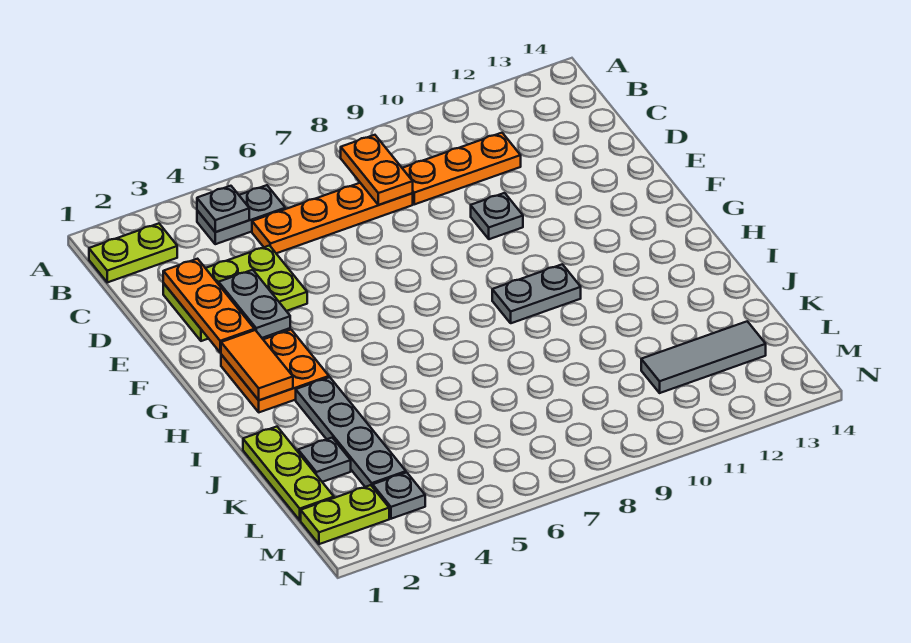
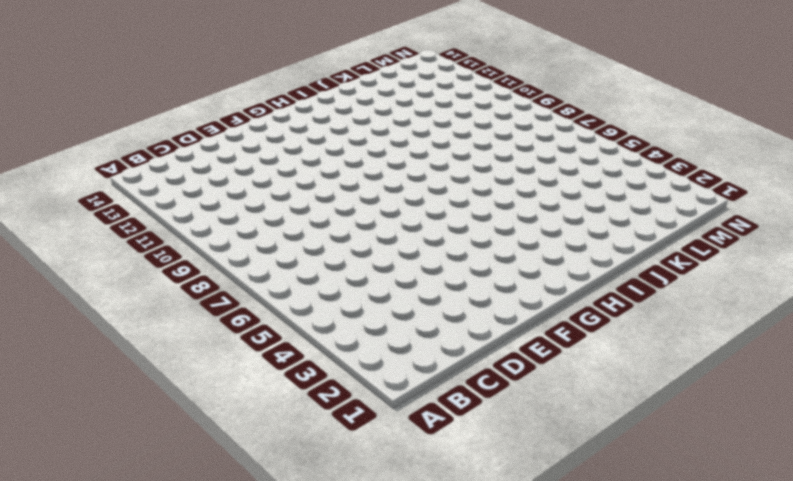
none -> lime 1x2 plate [89,223,177,282]
none -> grey 1x2 plate [197,185,285,244]
none -> orange 1x4 plate [252,183,413,253]

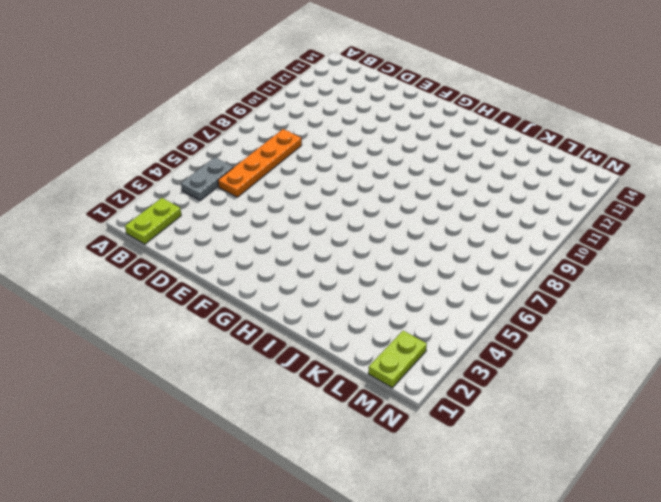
none -> orange 1x3 plate [402,133,521,204]
none -> lime 2x3 plate [163,246,307,341]
none -> grey 1x1 plate [471,193,523,239]

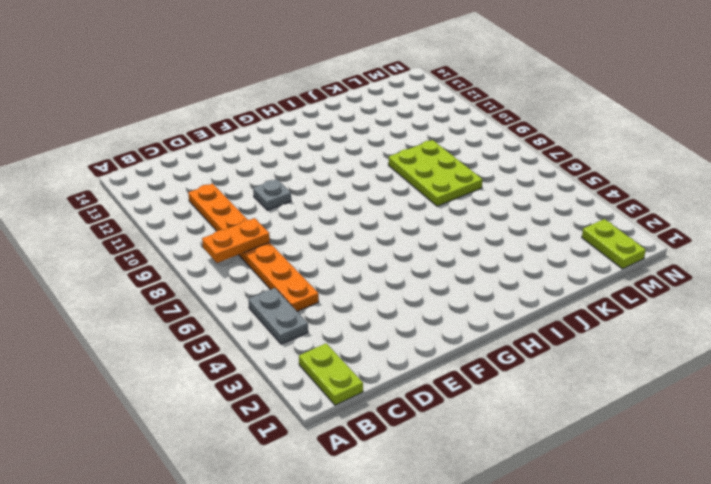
lime 2x3 plate [388,140,482,206] -> lime 2x3 plate moved to [163,246,307,341]
none -> orange 2x2 plate [221,330,329,412]
none -> grey 1x2 plate [492,264,581,323]
none -> grey 1x4 plate [296,377,406,487]

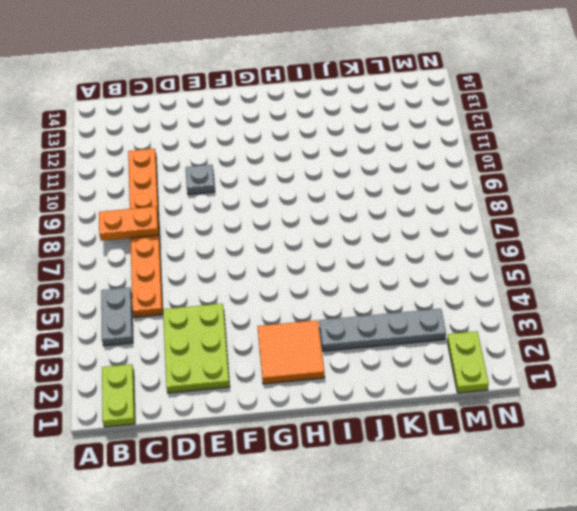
orange 2x2 tile [257,320,325,384] -> orange 2x2 plate [221,330,329,412]
none -> grey 1x2 plate [492,264,581,323]
none -> lime 1x3 plate [243,427,334,520]
none -> grey 1x1 plate [298,438,351,482]

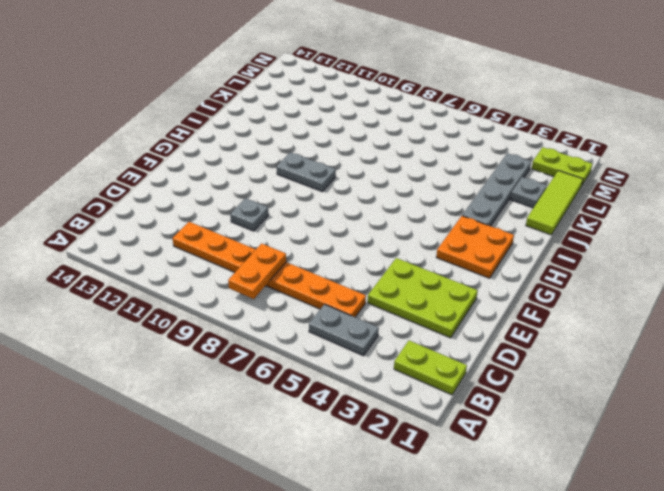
lime 1x3 tile [526,170,583,235] -> lime 1x3 plate [243,427,334,520]
none -> grey 1x3 tile [641,321,766,393]
none -> grey 1x1 plate [373,472,425,519]
none -> grey 1x1 plate [197,186,249,232]

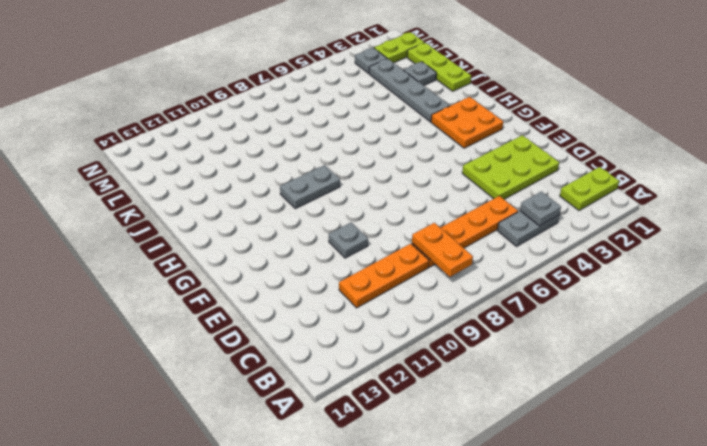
none -> grey 1x3 tile [641,321,766,393]
none -> orange 1x3 plate [163,259,254,353]
none -> grey 1x2 plate [219,270,290,338]

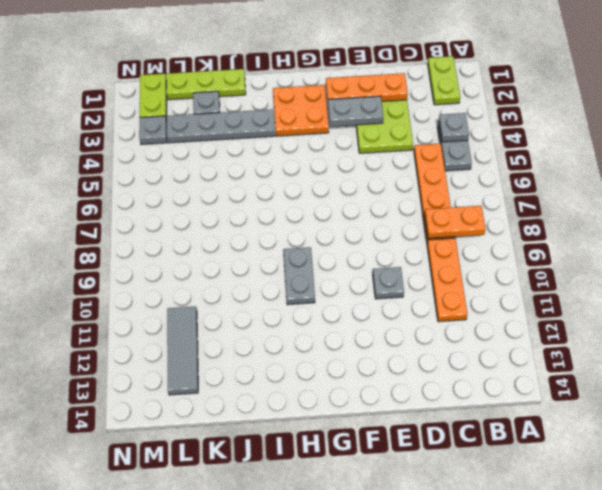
none -> orange 1x2 tile [221,330,293,400]

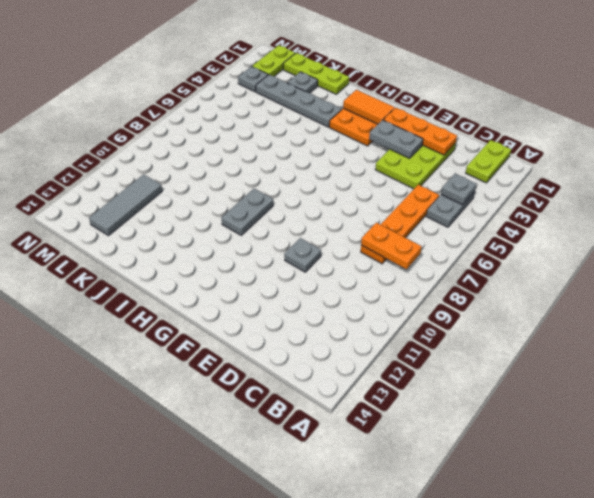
none -> orange 1x3 plate [402,133,521,204]

